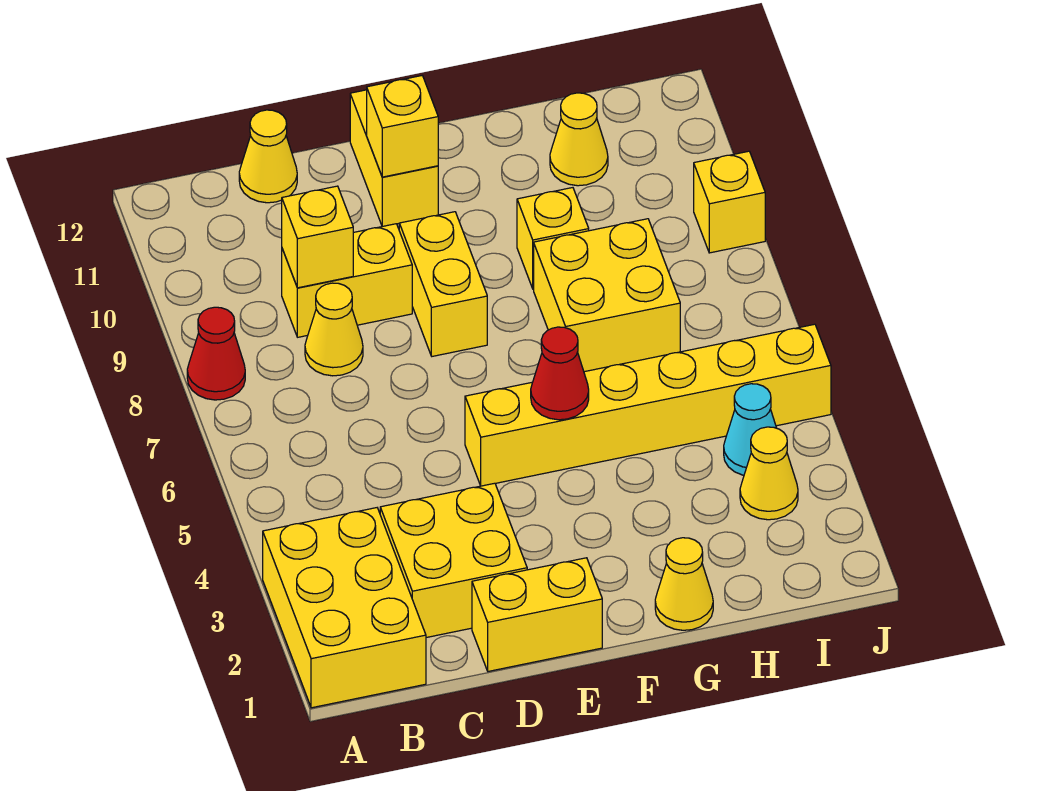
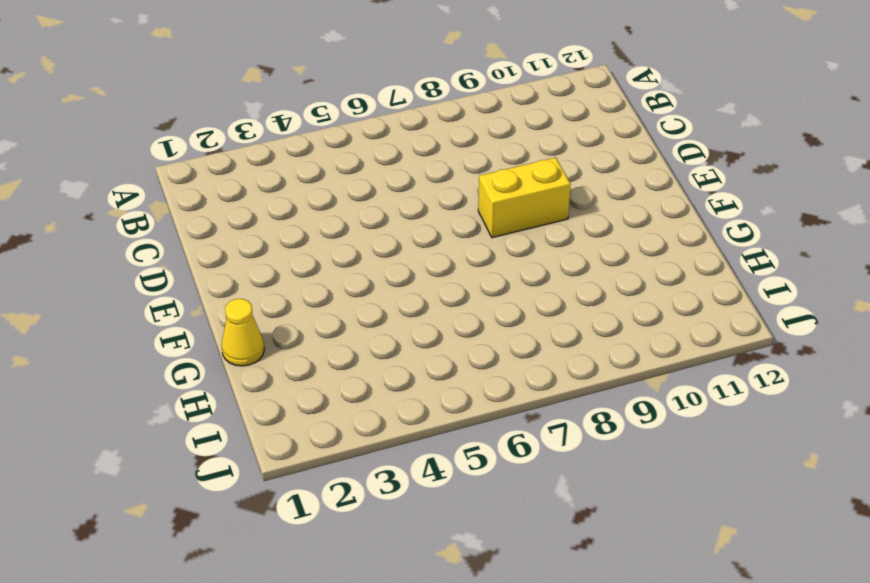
none -> yellow 2x3 brick [263,508,426,708]
none -> red 1x1 cone [187,307,245,400]
none -> yellow 2x2 brick [380,483,527,638]

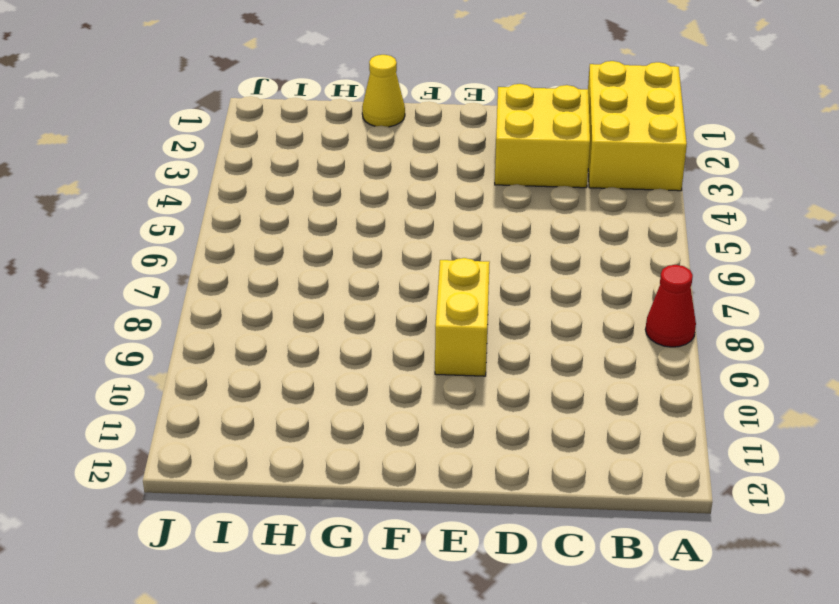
none -> yellow 1x1 cone [305,283,363,376]
none -> yellow 1x2 brick [282,224,412,337]
none -> yellow 1x1 cone [239,110,297,203]

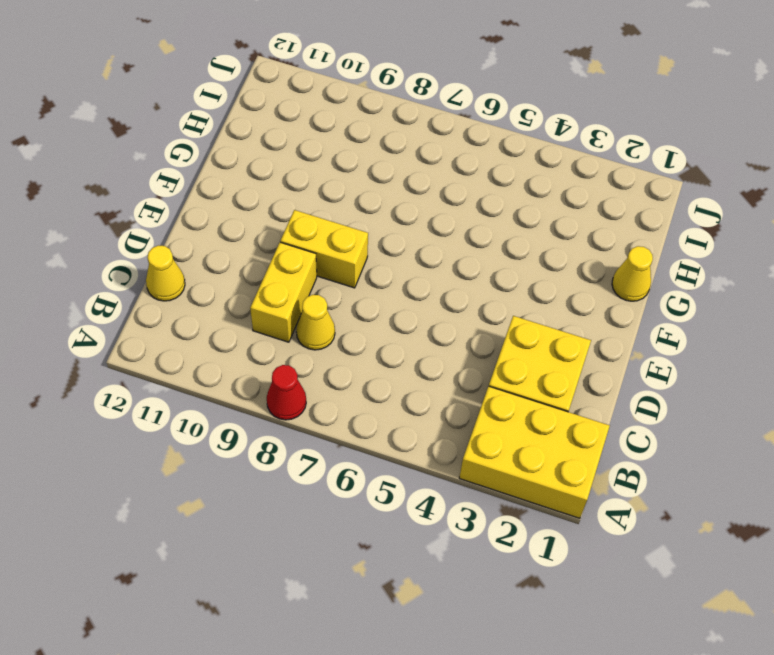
none -> yellow 1x2 brick [472,558,602,671]
none -> yellow 1x6 brick [465,324,831,486]
none -> yellow 1x2 brick [350,90,438,226]

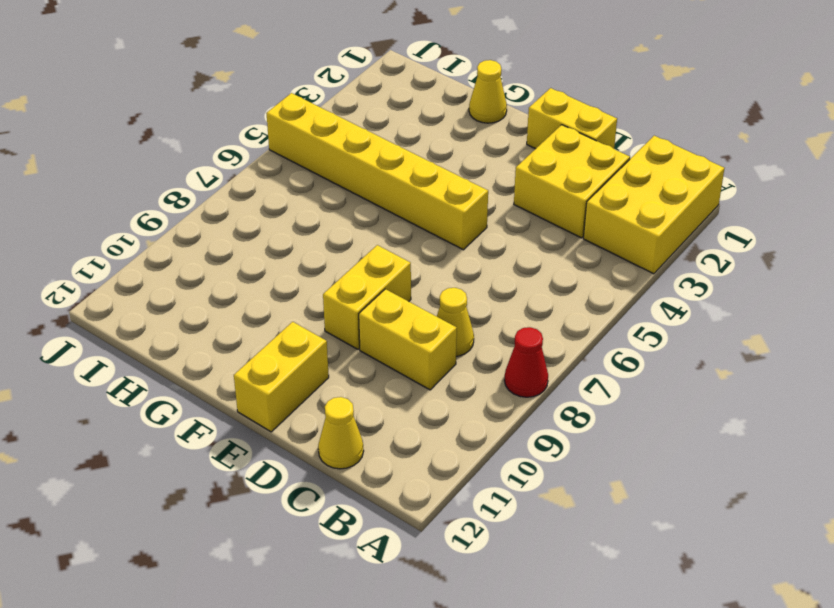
none -> yellow 2x2 brick [534,219,680,372]
none -> yellow 1x1 brick [517,188,589,289]
none -> yellow 1x1 cone [550,93,608,186]

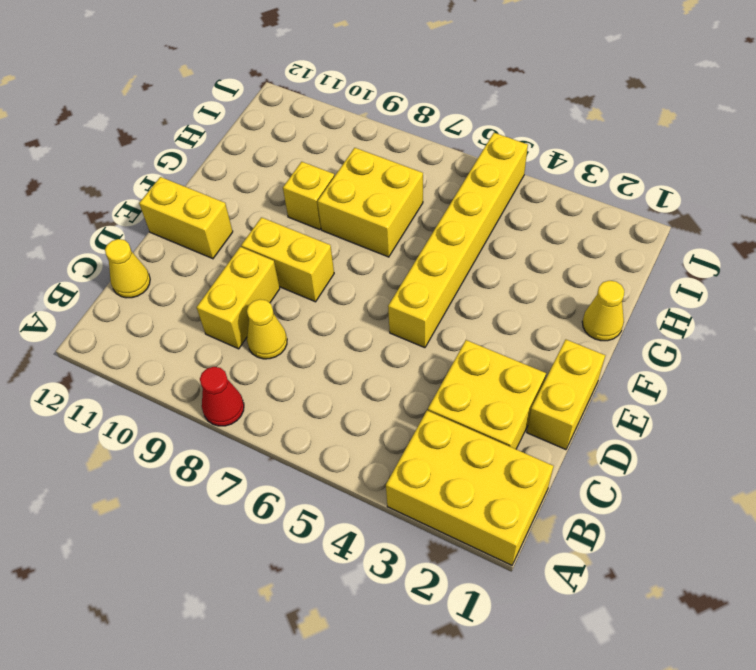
none -> yellow 1x1 cone [550,93,608,186]
none -> yellow 1x1 cone [740,427,798,520]
none -> cyan 1x1 cone [724,384,776,475]

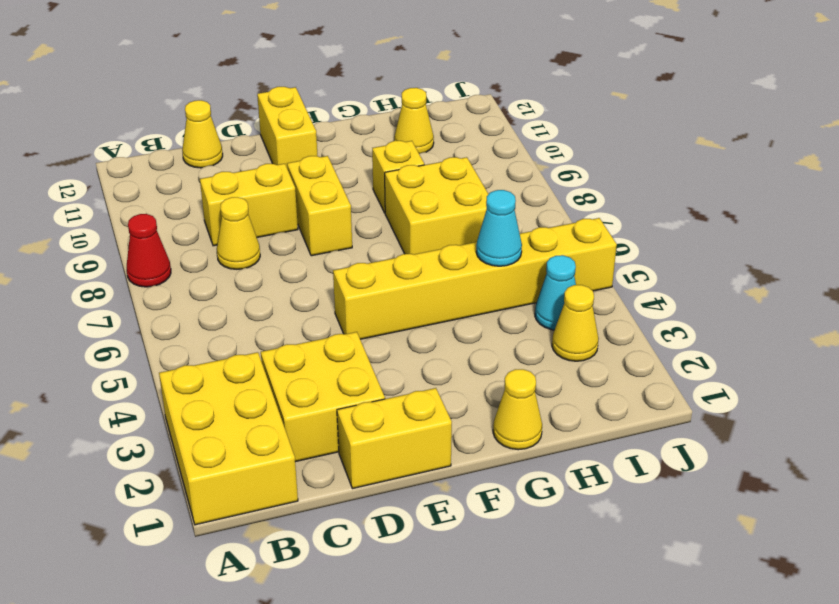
cyan 1x1 cone [476,190,522,266] -> none
none -> yellow 1x1 brick [694,151,765,253]
none -> yellow 1x1 brick [282,186,353,288]
none -> yellow 1x1 brick [367,76,438,177]

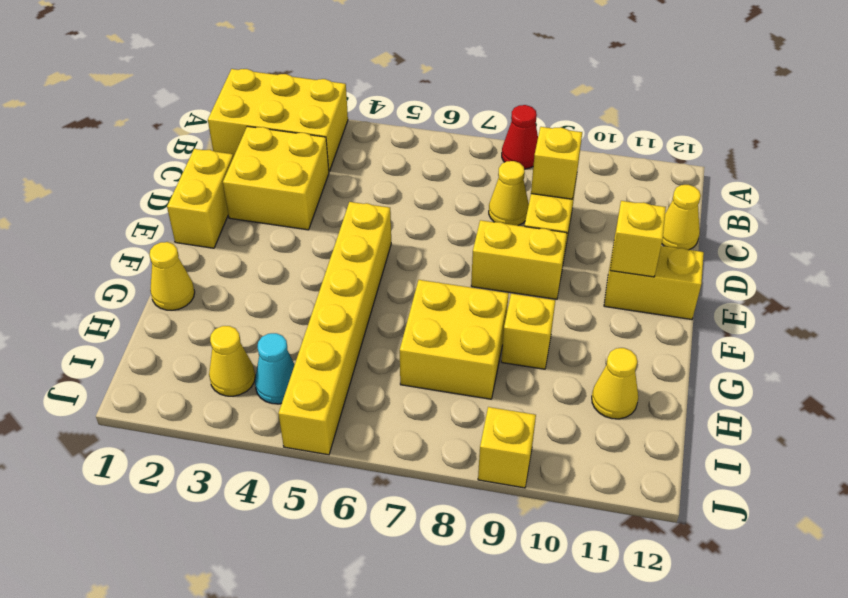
none -> red 1x1 cone [531,327,589,420]

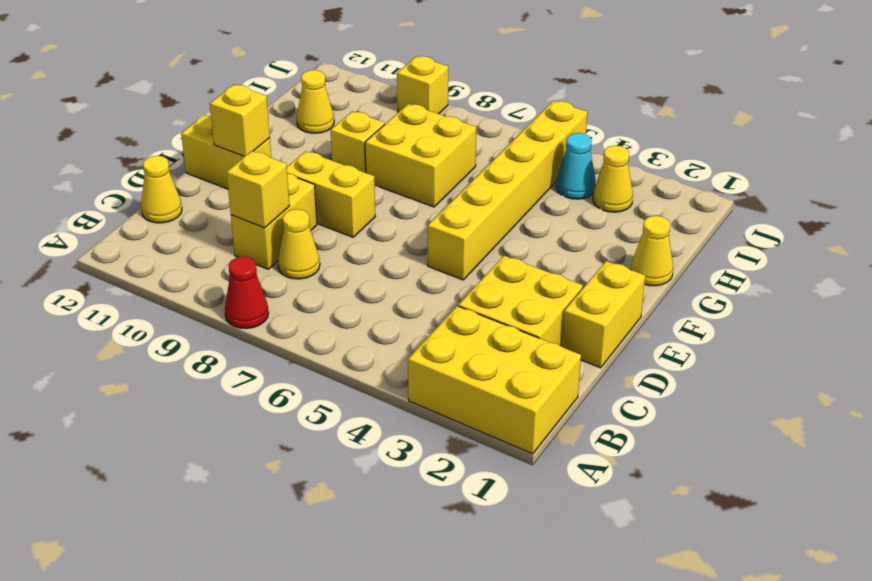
none -> red 1x1 cone [531,327,589,420]

